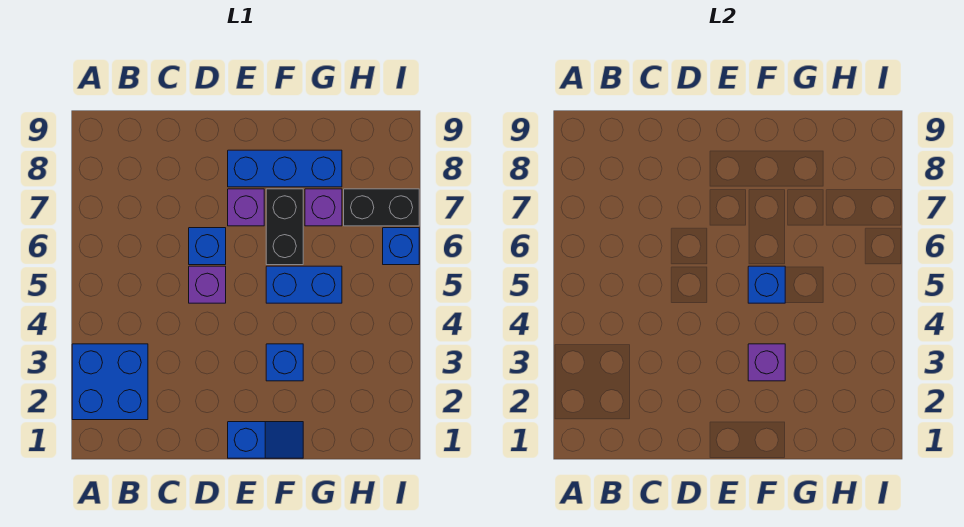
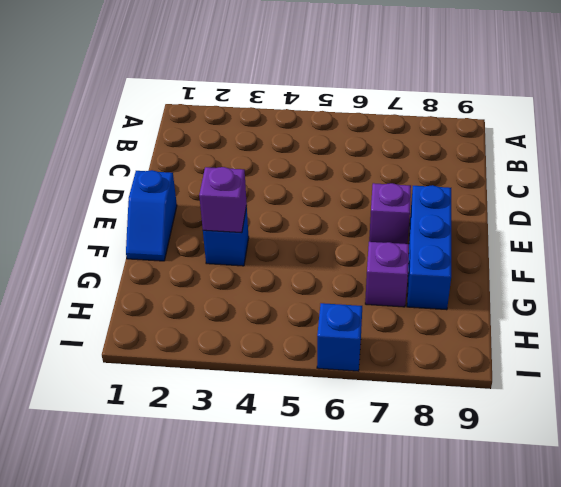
none -> blue 2x2 brick [72,344,148,420]
none -> purple 1x1 brick [189,266,226,303]
none -> blue 1x1 brick [189,228,226,265]

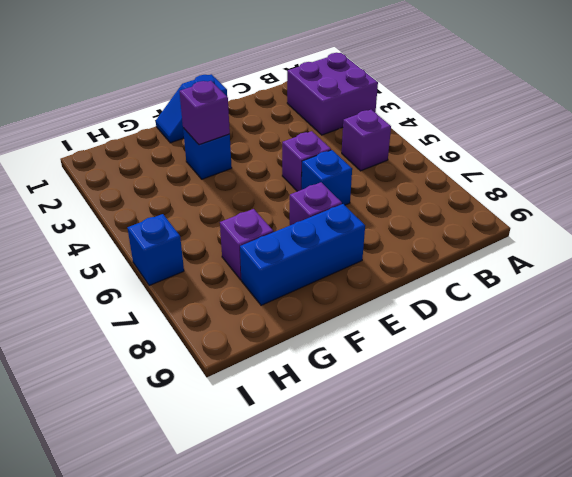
purple 2x2 brick [287,53,378,135] -> blue 2x2 brick [72,344,148,420]
purple 1x1 brick [342,110,391,171] -> none
none -> blue 1x2 brick [266,266,342,303]
none -> black 1x2 brick [266,189,303,265]
none -> black 1x2 brick [344,189,419,226]

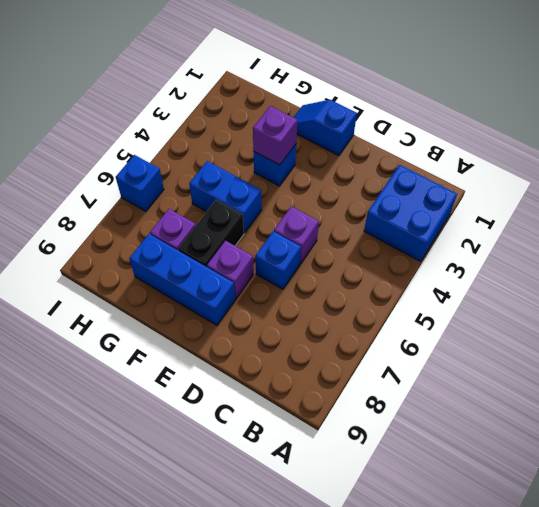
none -> black 1x2 brick [344,189,419,226]
none -> blue 1x1 brick [748,266,785,303]

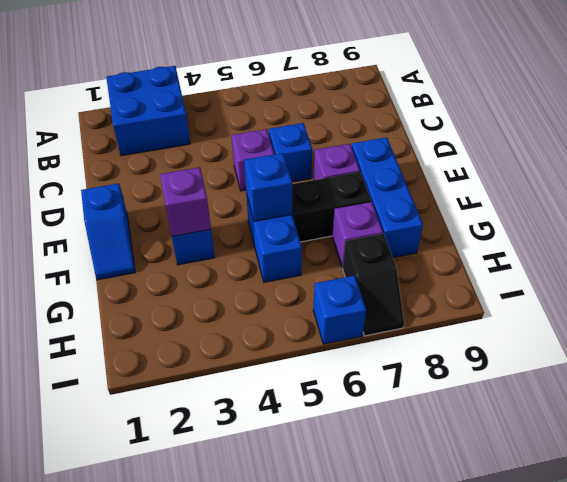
black 1x2 slope [343,234,404,336] -> black 1x2 brick [344,189,419,226]

